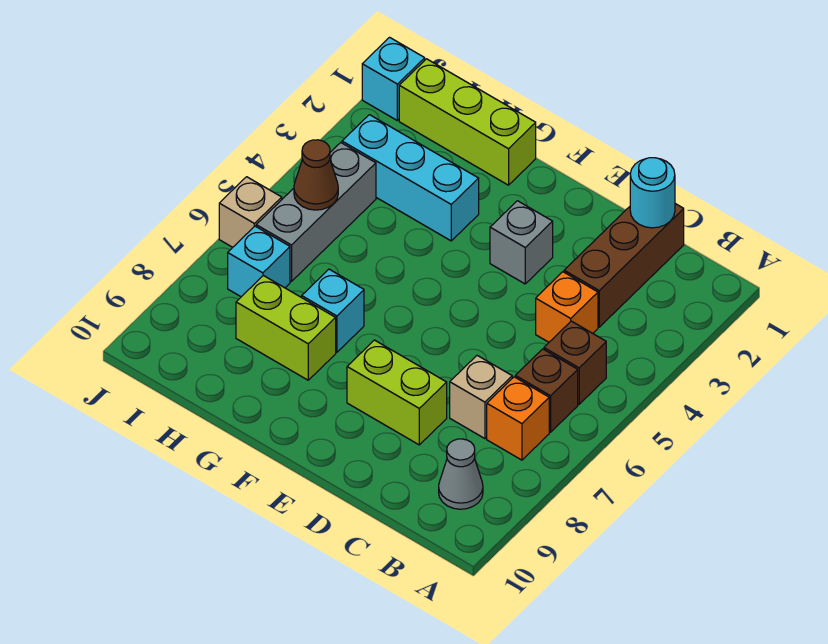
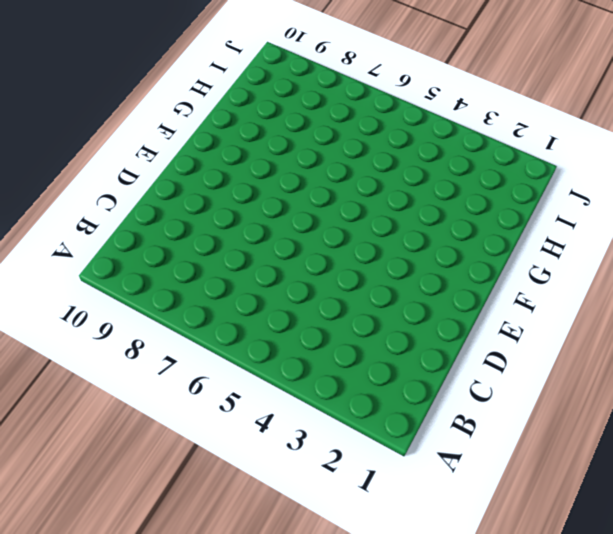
none -> brown 1x1 brick [544,321,606,404]
none -> brown 1x1 brick [515,349,578,432]
none -> orange 1x1 brick [487,377,549,460]

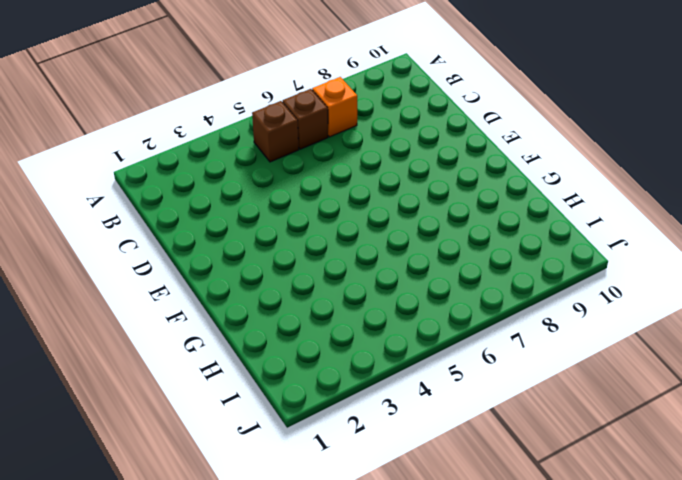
none -> grey 1x1 cone [439,439,483,509]
none -> brown 1x3 brick [564,204,684,327]
none -> orange 1x1 brick [536,272,598,342]

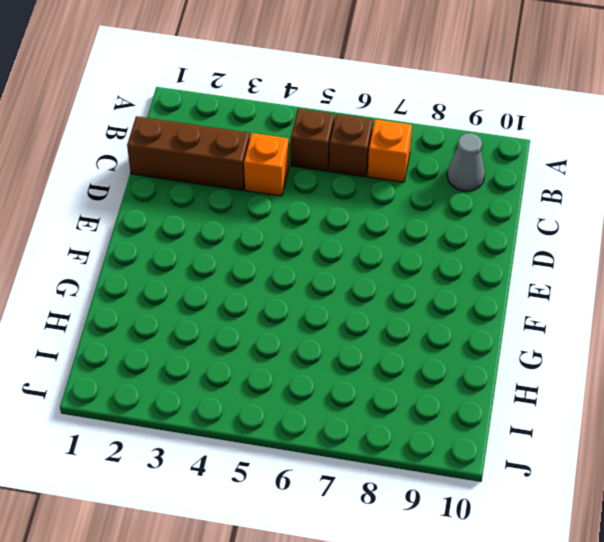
none -> tan 1x1 brick [450,356,512,439]
none -> lime 1x2 brick [347,340,447,445]
none -> grey 1x1 brick [490,201,553,284]

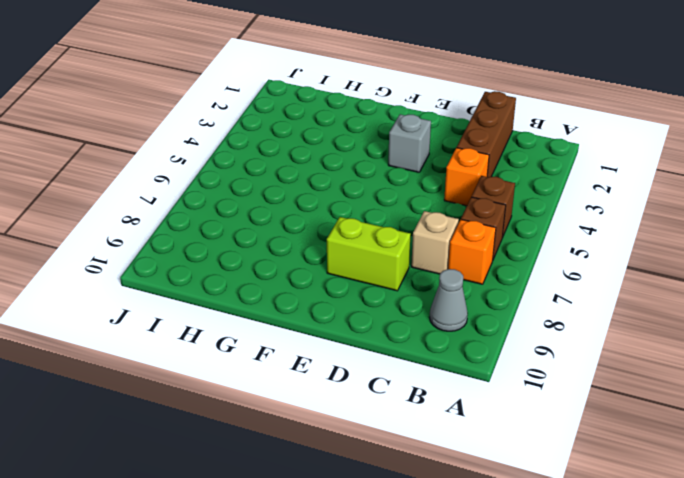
none -> lime 1x3 brick [399,59,536,185]
none -> cyan 1x3 brick [342,115,479,241]
none -> cyan 1x1 brick [302,269,364,352]

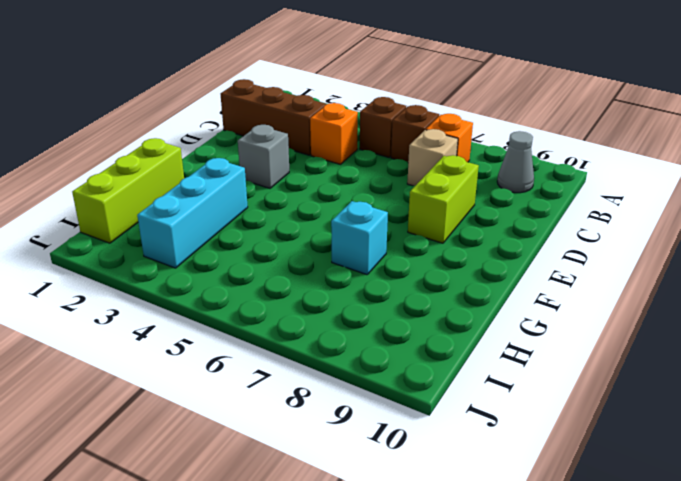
none -> lime 1x2 brick [236,276,336,380]
none -> grey 1x3 brick [256,143,376,282]
none -> cyan 1x1 brick [228,226,290,297]

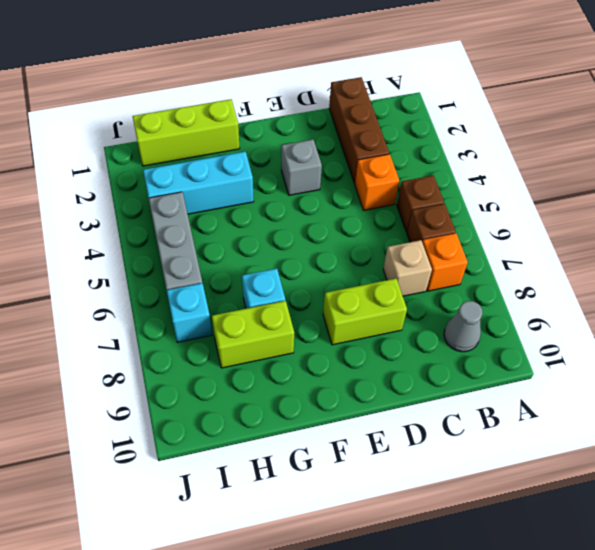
none -> cyan 1x1 brick [362,37,425,120]
none -> tan 1x1 brick [219,177,282,247]
none -> cyan 1x1 round brick [630,158,675,228]

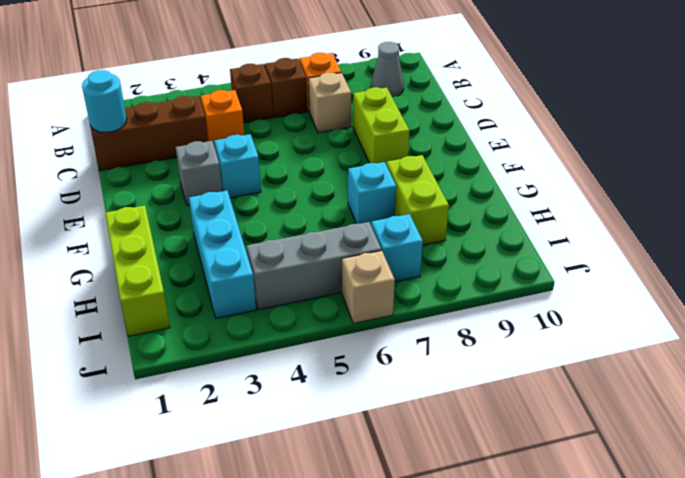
cyan 1x1 brick [214,134,261,198] -> cyan 1x1 brick moved to [362,37,425,120]
none -> brown 1x1 cone [294,140,338,210]

